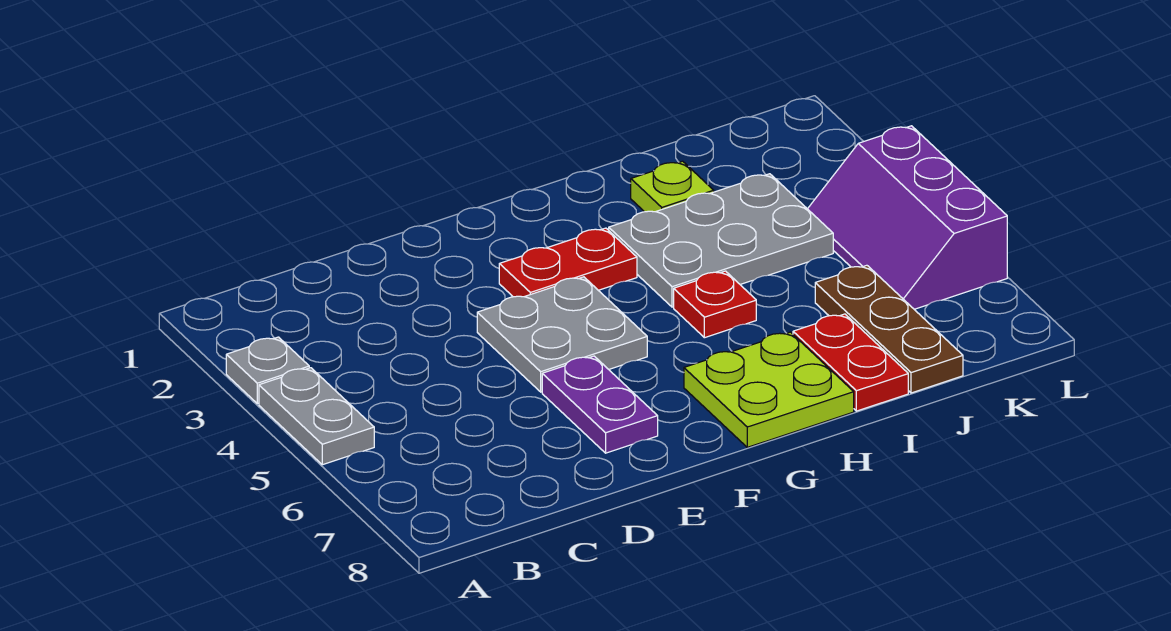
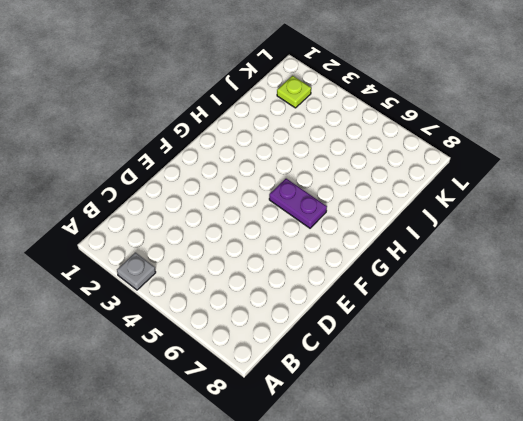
purple 1x2 plate [269,179,327,228] -> purple 1x2 plate moved to [542,356,658,453]
lime 1x1 plate [277,76,311,108] -> lime 1x1 plate moved to [631,161,714,212]
none -> grey 1x2 plate [259,368,374,465]
none -> grey 2x2 plate [477,277,647,392]
none -> red 1x2 plate [499,228,637,297]

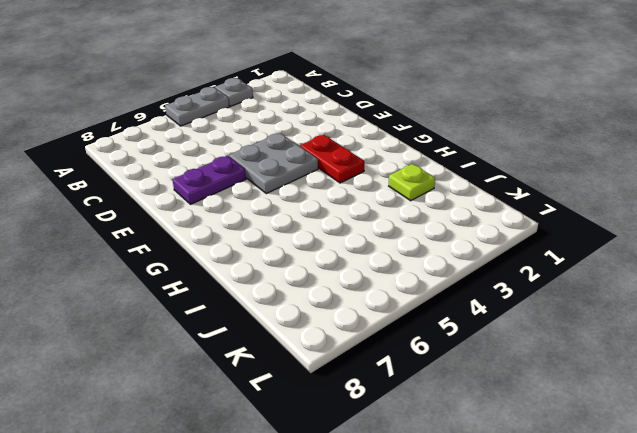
none -> lime 2x2 plate [684,332,854,447]
none -> grey 2x3 plate [609,174,833,307]
none -> red 1x1 plate [674,271,756,338]

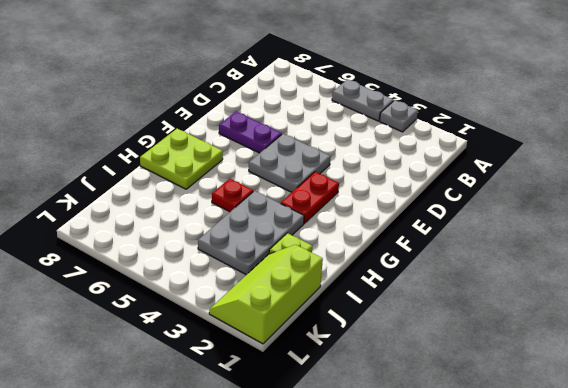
lime 2x3 slope [209,245,323,344] -> none
none -> red 1x2 plate [793,314,908,411]
none -> brown 1x3 plate [815,265,963,393]
none -> purple 2x3 slope [808,126,1007,309]

